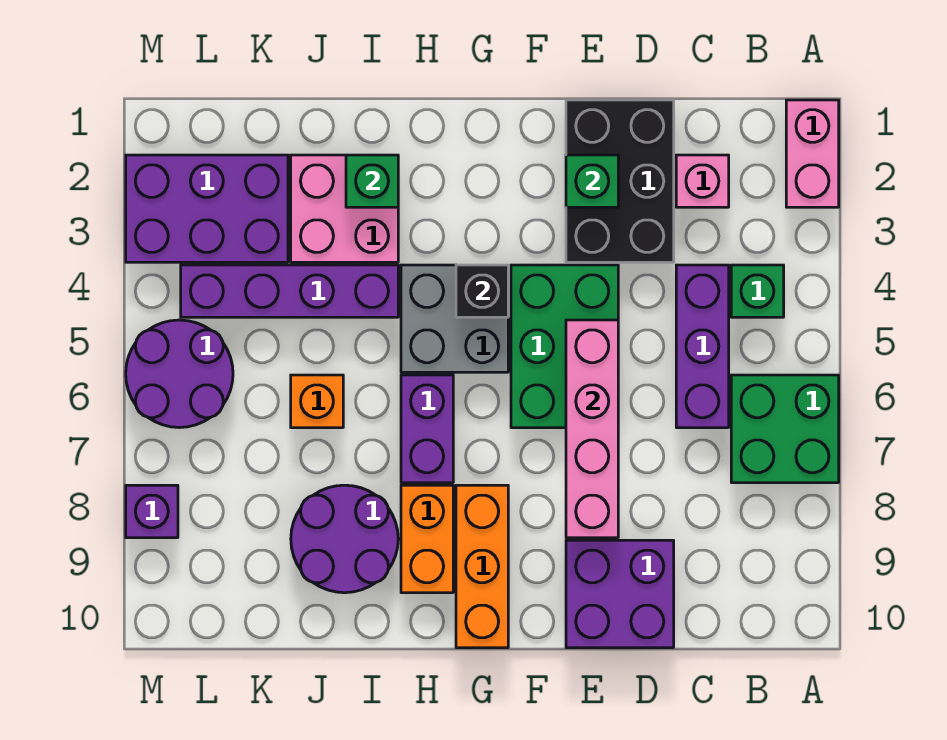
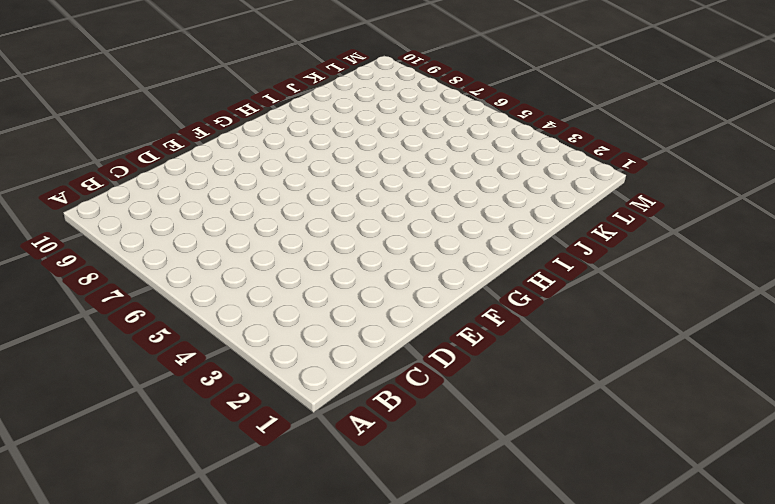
none -> pink 1x2 brick [786,100,839,207]
none -> green 2x2 brick [731,375,839,483]
none -> green 1x1 brick [731,265,784,317]

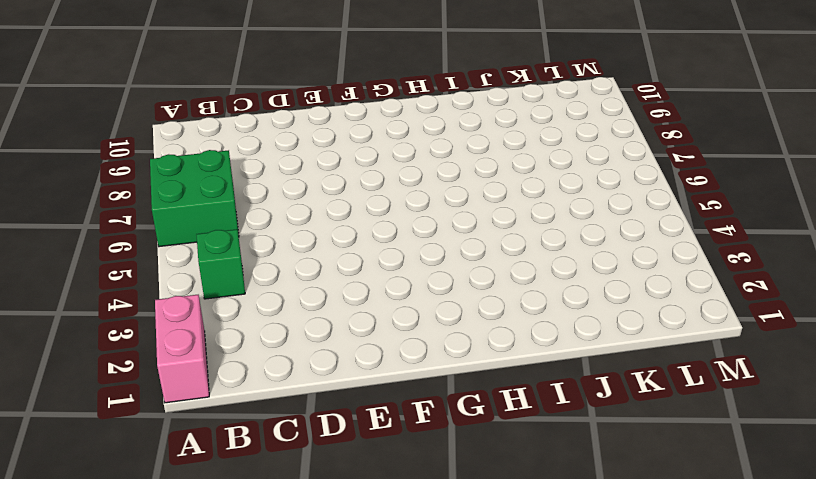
none -> pink 1x1 brick [676,155,729,207]
none -> purple 1x3 brick [676,265,729,428]
none -> black 2x3 brick [566,100,674,262]

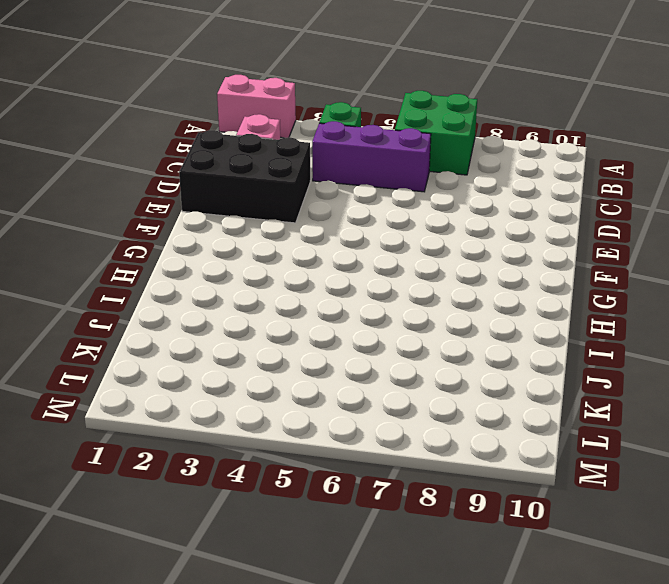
none -> purple 2x2 brick [566,540,674,648]
none -> green 2x3 brick [511,265,618,428]
none -> grey 2x2 brick [401,265,508,372]

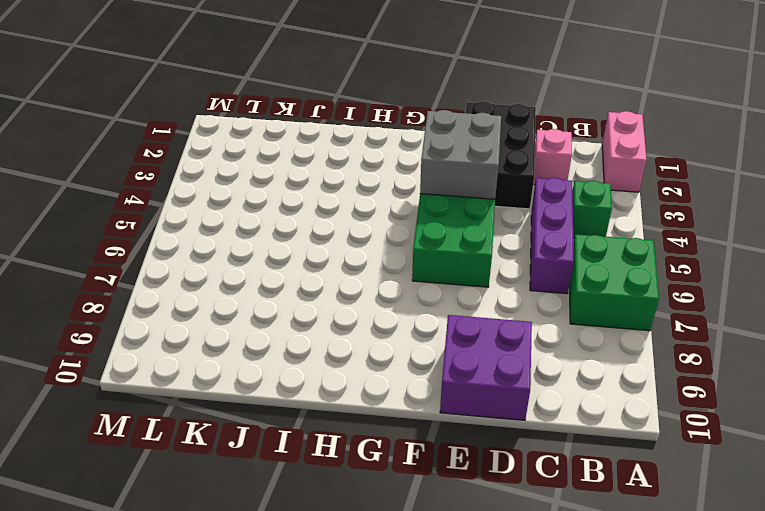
grey 2x2 brick [420,110,501,199] -> grey 2x2 brick moved to [401,265,508,372]
none -> orange 1x3 brick [456,485,508,648]
none -> purple 1x2 brick [401,375,453,483]
none -> orange 1x2 brick [401,485,453,593]

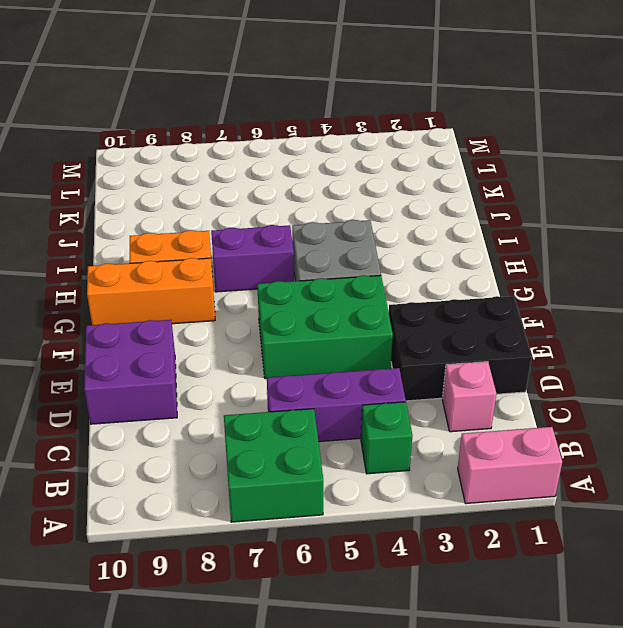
none -> pink 2x2 brick [291,155,398,262]
none -> purple 1x4 brick [181,265,398,317]
none -> purple 2x2 round brick [291,485,398,593]

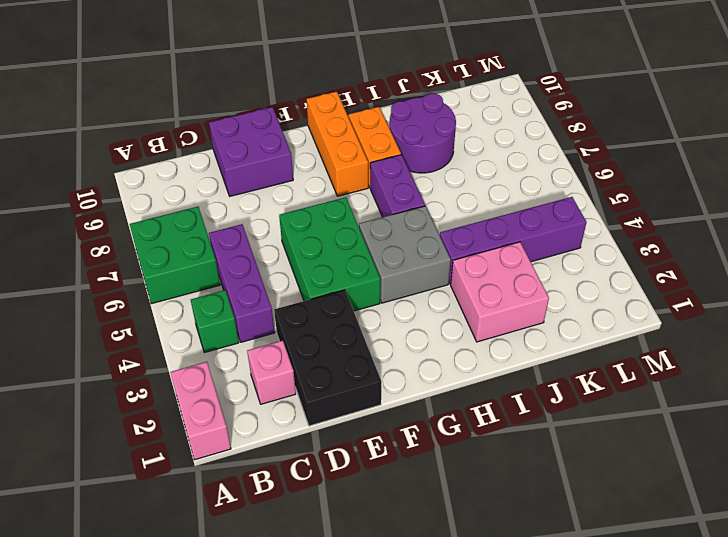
none -> orange 1x1 brick [291,375,343,428]
none -> purple 2x3 brick [126,155,288,262]
none -> purple 2x2 round brick [126,320,233,428]

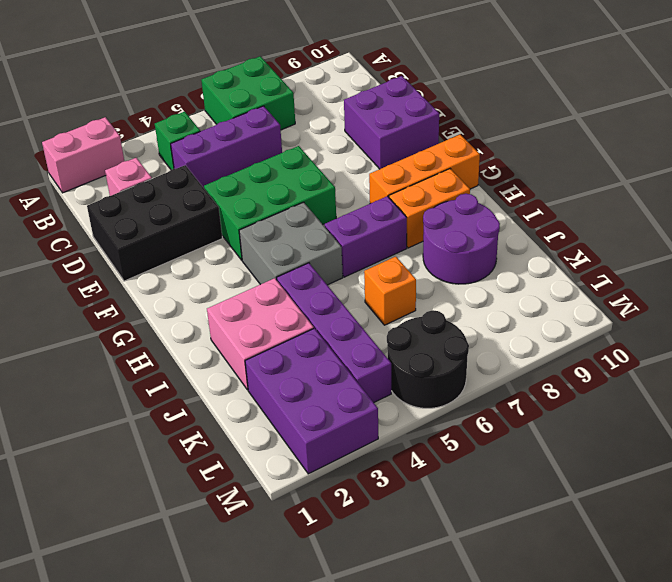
black 2x2 round brick [387,310,469,408] -> purple 2x2 round brick [126,320,233,428]
none -> purple 1x1 brick [126,485,178,538]
none -> green 1x1 brick [566,155,618,207]
none -> pink 1x4 brick [566,320,618,538]

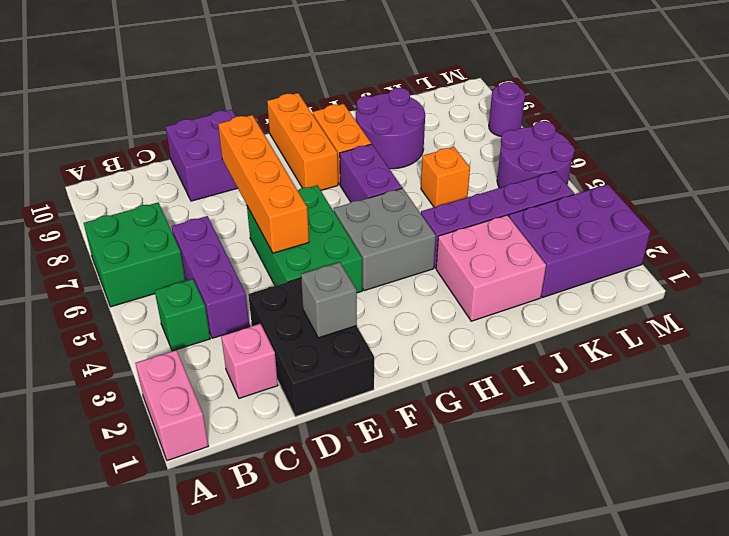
grey 1x1 brick [301,262,357,338] -> green 1x1 brick [566,155,618,207]
orange 1x4 brick [218,115,309,253] -> pink 1x4 brick [566,320,618,538]
purple 1x1 round brick [489,82,525,136] -> purple 1x1 brick [126,485,178,538]
none -> black 1x1 brick [456,265,508,317]
none -> green 1x1 brick [346,155,398,207]

